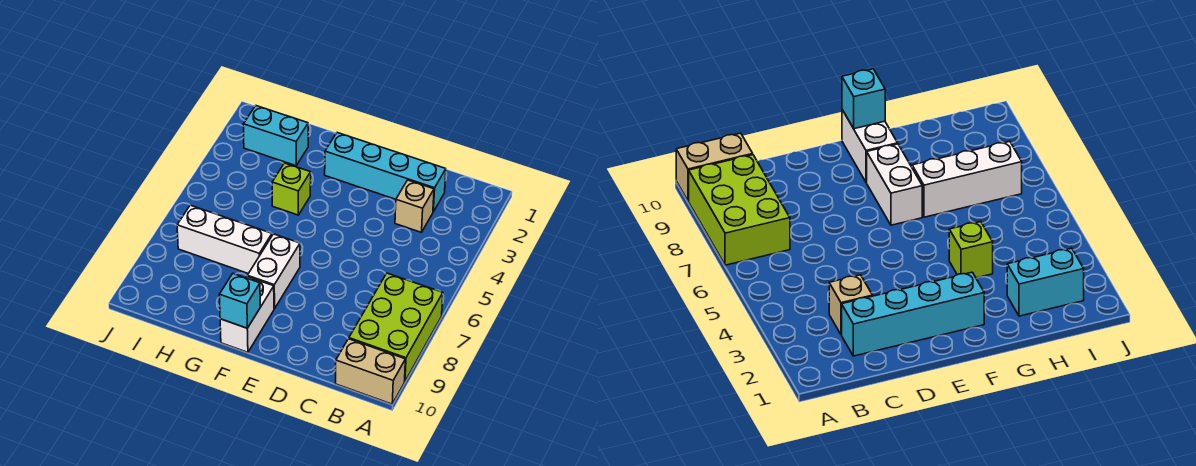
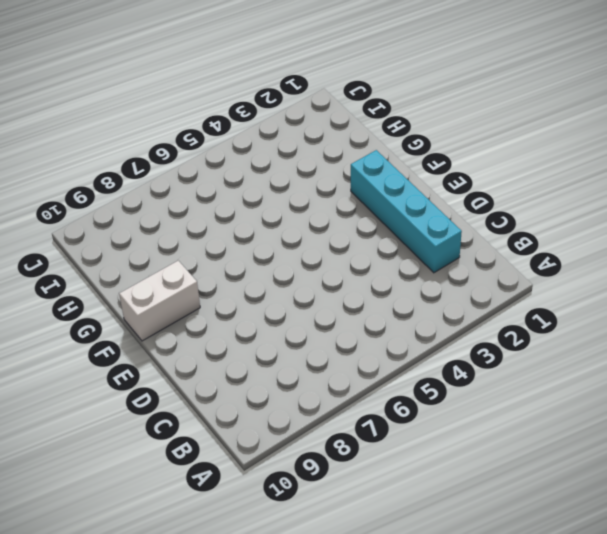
none -> lime 2x3 brick [349,273,443,381]
none -> tan 1x2 brick [335,339,405,404]

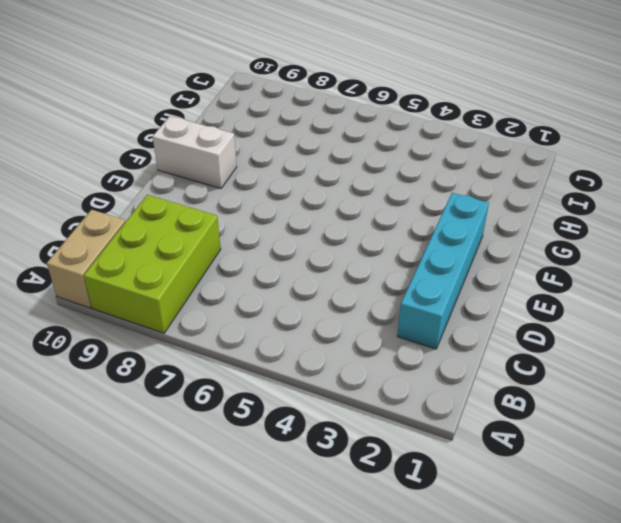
lime 2x3 brick [84,195,221,333] -> lime 2x3 brick turned to [349,273,443,381]
none -> tan 1x1 brick [395,180,434,232]
none -> white 1x2 brick [247,234,300,309]

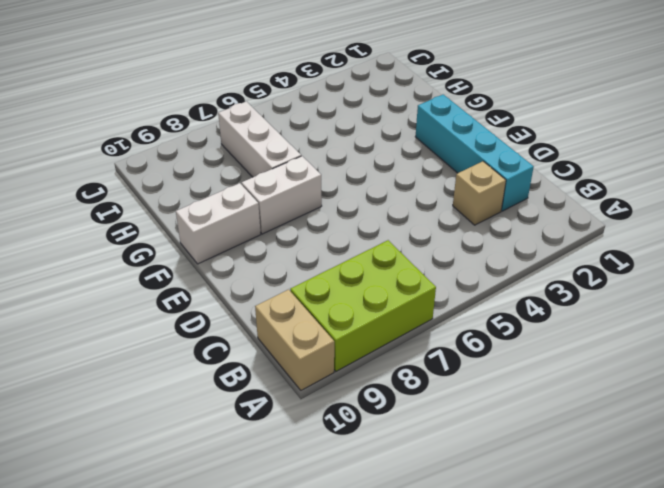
none -> lime 1x1 brick [272,163,311,215]
none -> cyan 1x2 brick [243,105,308,166]

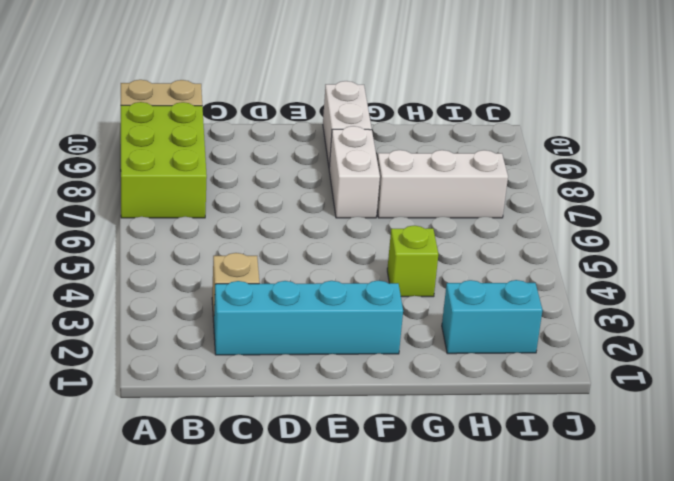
none -> cyan 1x1 brick [219,274,260,328]

